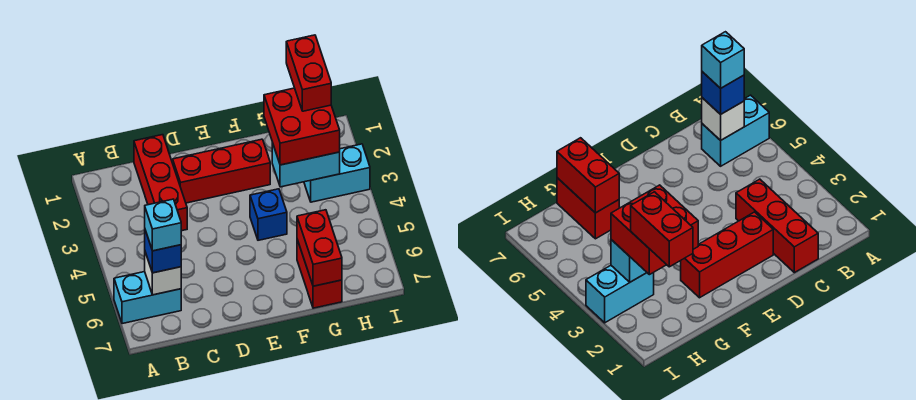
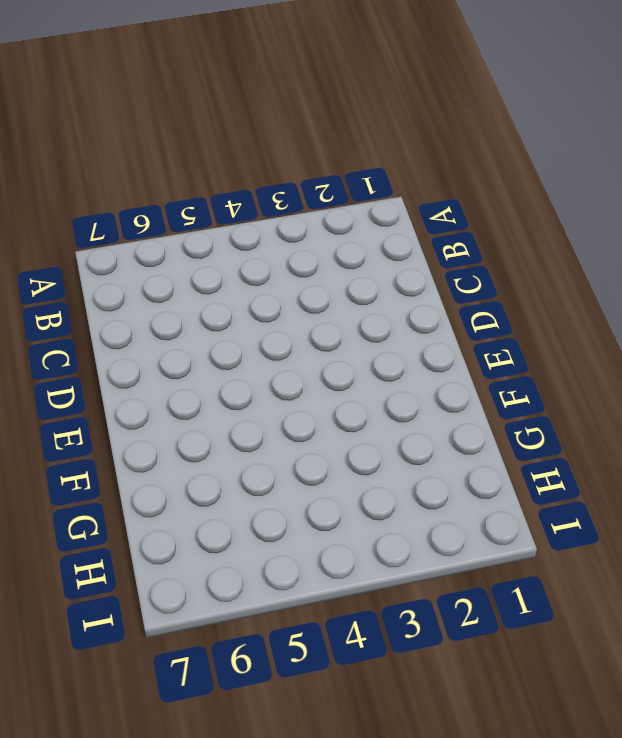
none -> cyan 1x2 brick [114,272,181,324]
none -> red 1x3 brick [134,135,187,231]
none -> red 1x3 brick [173,139,270,203]

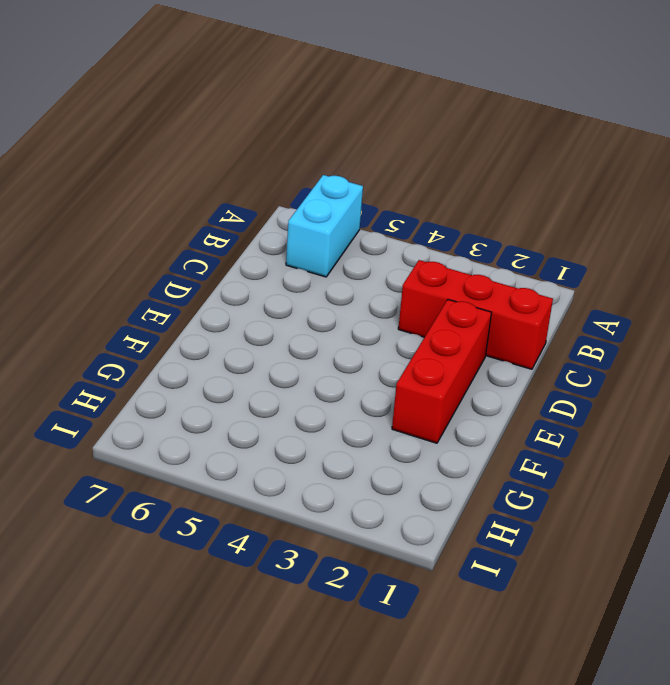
none -> blue 1x1 brick [250,189,287,240]
none -> red 1x2 brick [297,240,342,308]
none -> cyan 1x2 brick [304,144,370,202]

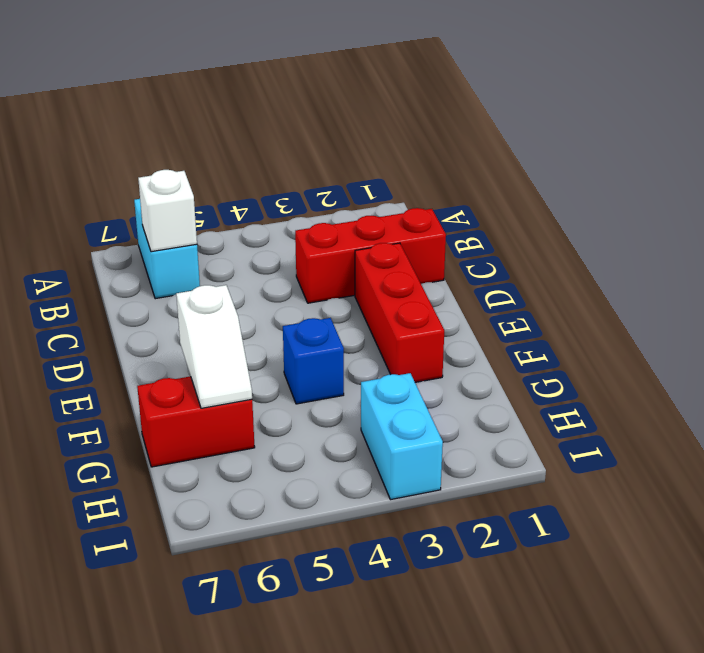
white 1x2 slope [176,285,252,408] -> red 1x2 brick [297,210,342,286]
none -> cyan 1x2 brick [272,142,340,187]
none -> blue 1x1 brick [145,230,181,273]
none -> red 2x2 brick [264,88,340,165]

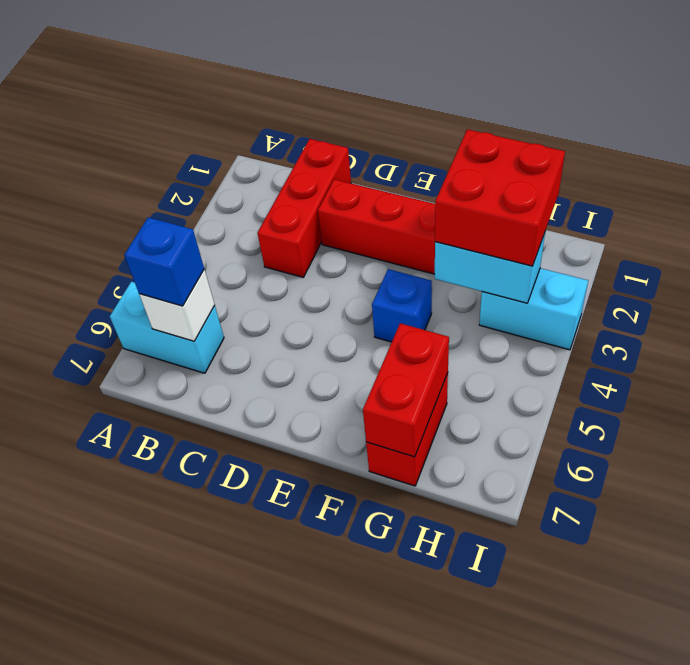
none -> cyan 1x1 brick [145,199,181,251]
none -> red 1x2 brick [286,35,331,111]

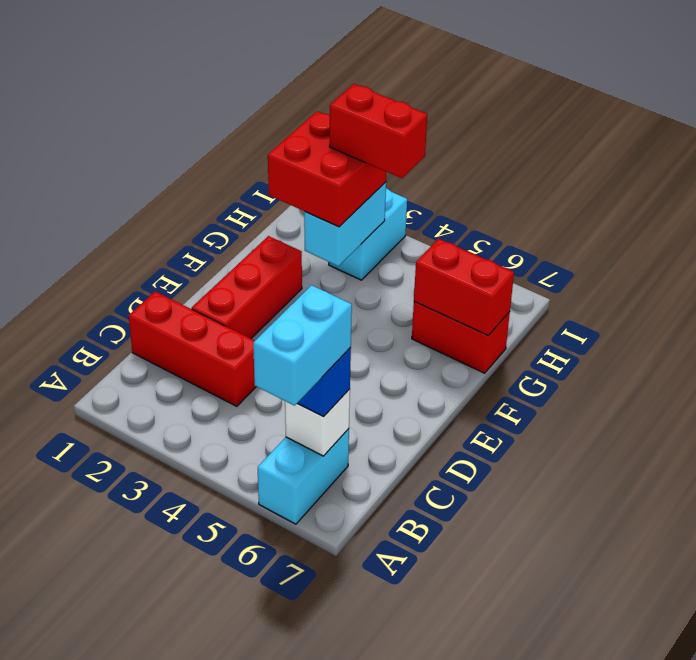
cyan 1x2 brick [253,285,352,406] -> cyan 1x1 brick [145,199,181,251]
red 1x2 brick [330,84,427,178] -> red 1x2 brick moved to [286,35,331,111]
none -> blue 1x1 brick [250,189,287,240]

